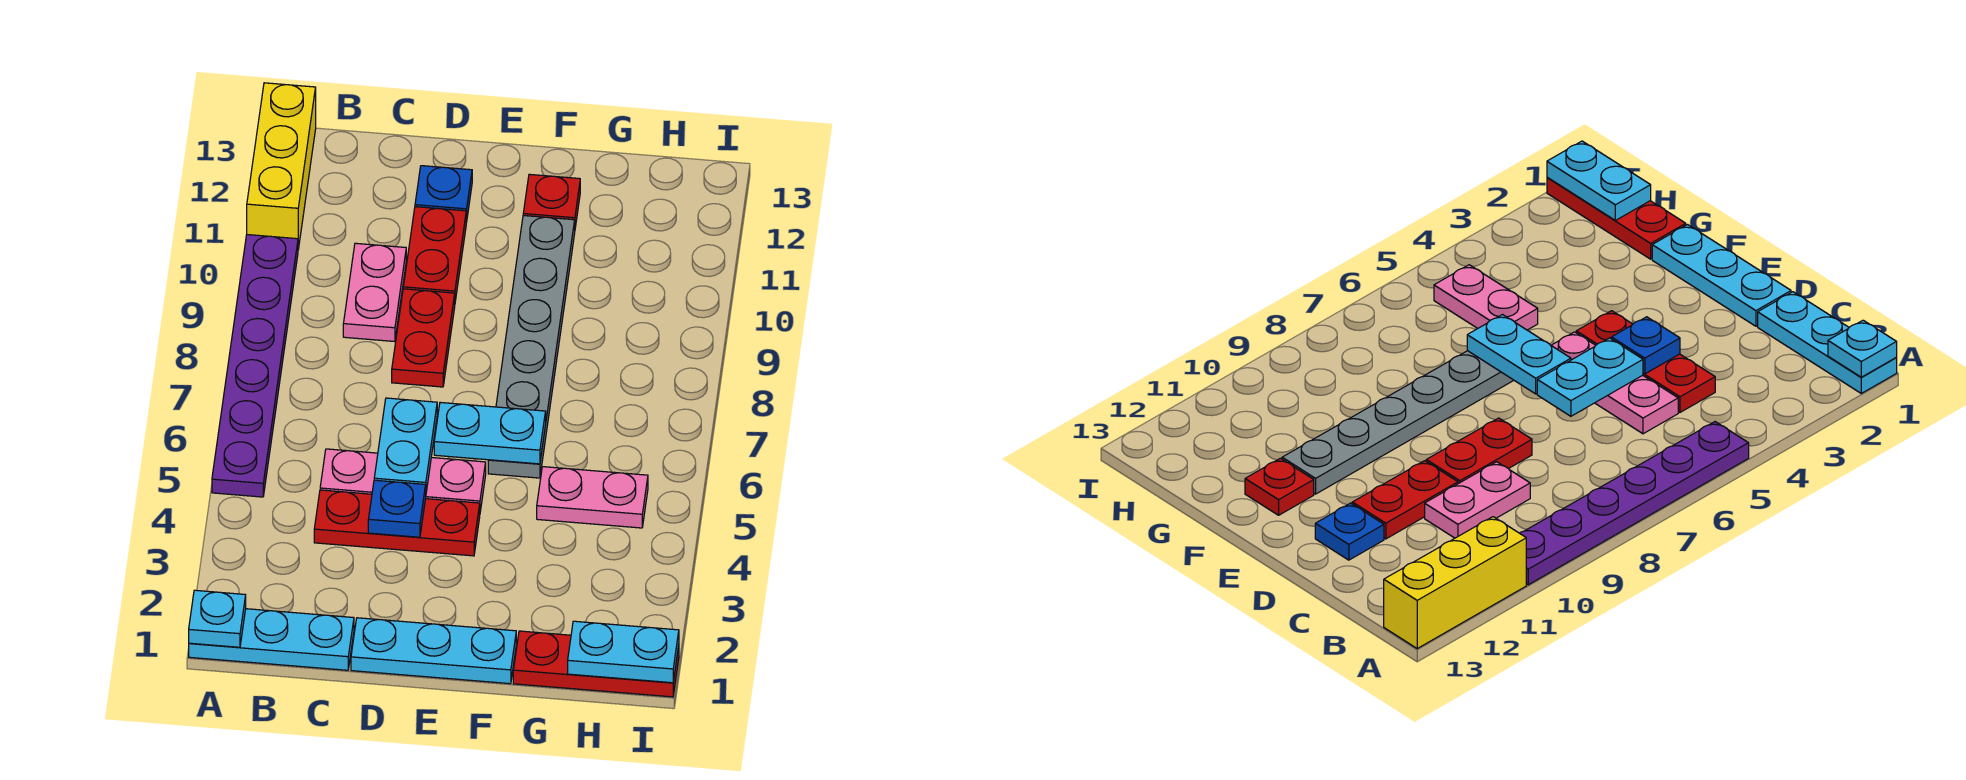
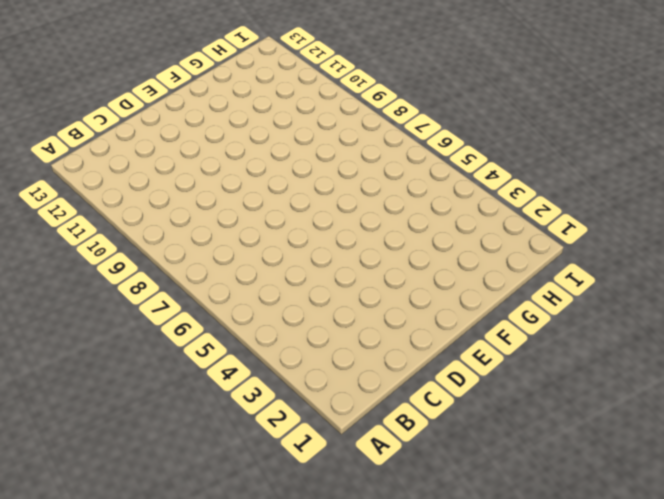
none -> cyan 1x3 plate [189,609,354,670]
none -> purple 1x6 plate [212,235,298,497]
none -> yellow 1x3 brick [247,83,316,249]

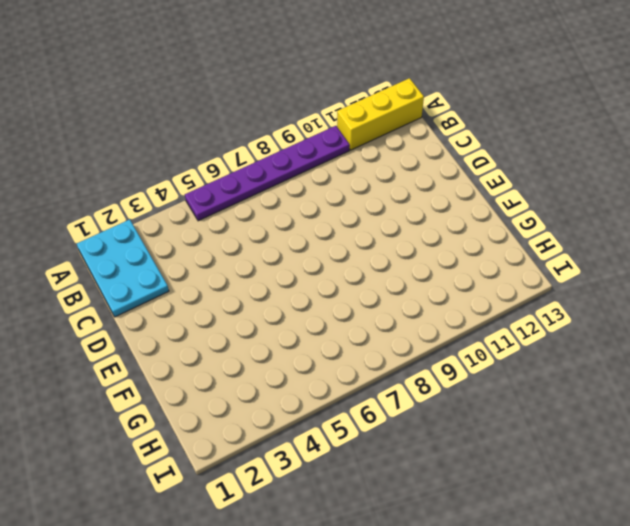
cyan 2x3 plate [77,219,169,317] -> cyan 1x3 plate [189,609,354,670]
none -> red 1x3 plate [314,490,480,556]
none -> pink 1x3 plate [320,449,486,511]
none -> pink 1x2 plate [343,243,406,341]

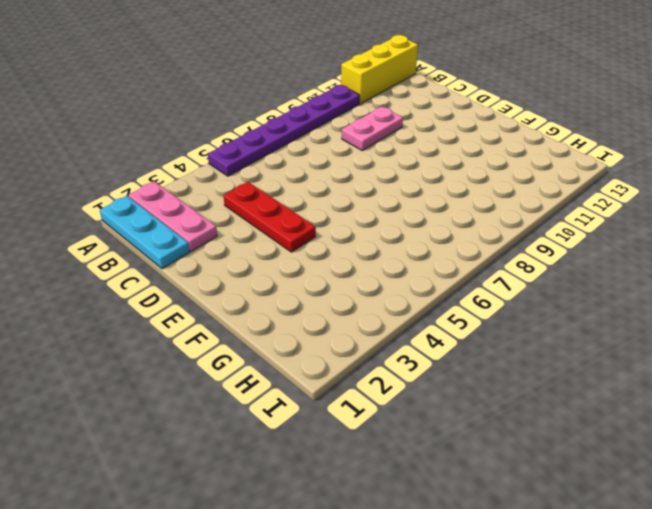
pink 1x3 plate [128,181,217,252] -> pink 1x3 plate moved to [320,449,486,511]
none -> cyan 1x3 plate [351,618,516,684]
none -> red 1x2 plate [392,289,455,387]
none -> red 1x2 plate [403,207,466,301]

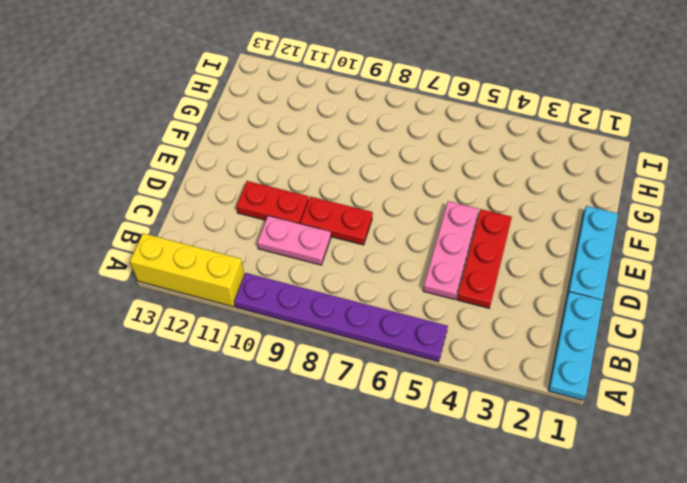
none -> blue 1x1 plate [415,166,472,222]
none -> grey 1x6 plate [488,216,575,478]
none -> red 1x1 plate [523,174,580,227]

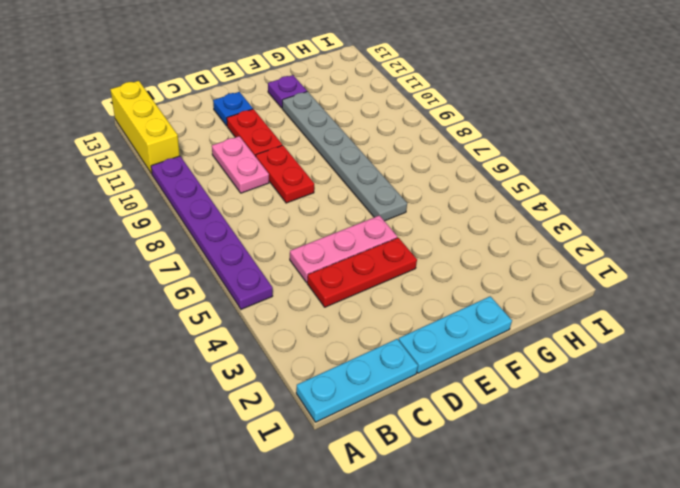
purple 1x1 plate [268,75,307,108] -> red 1x1 plate [523,174,580,227]
none -> red 1x3 plate [513,631,679,697]
none -> pink 1x2 plate [537,467,648,528]
none -> cyan 1x1 plate [189,590,246,647]

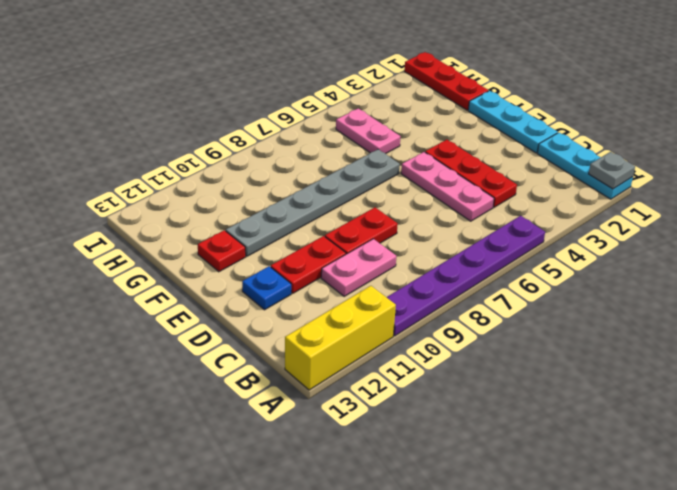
grey 1x1 plate [589,152,635,189] -> cyan 1x1 plate [189,590,246,647]
none -> blue 1x1 plate [368,480,426,537]
none -> cyan 1x2 plate [374,398,437,492]
none -> cyan 1x2 plate [434,402,546,464]

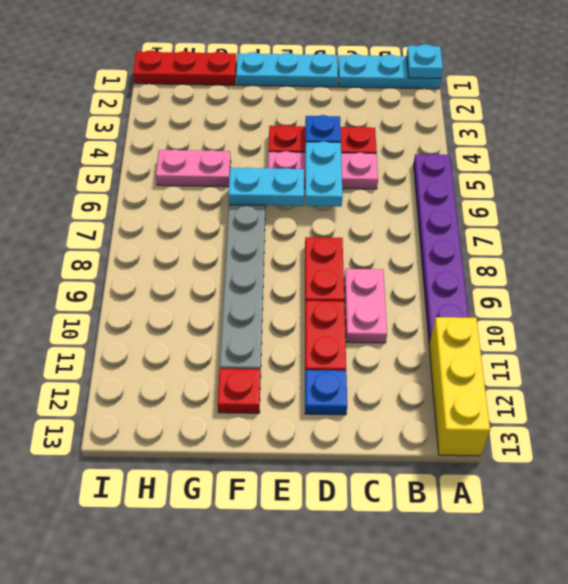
none -> cyan 1x2 plate [568,621,679,683]

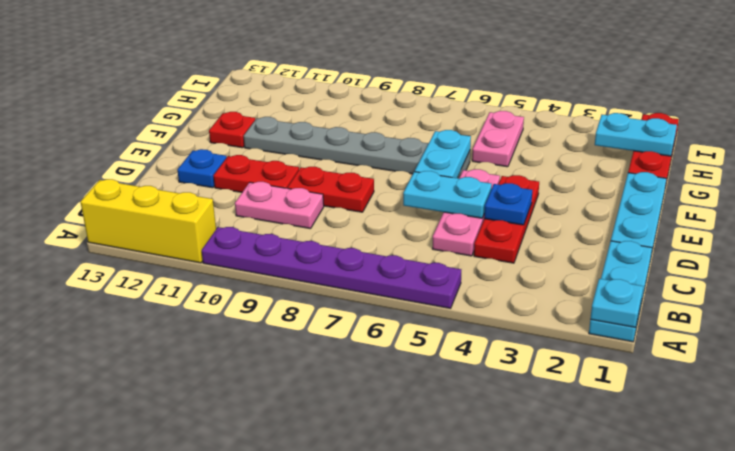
cyan 1x2 plate [595,113,677,156] -> cyan 1x2 plate turned to [568,621,679,683]

